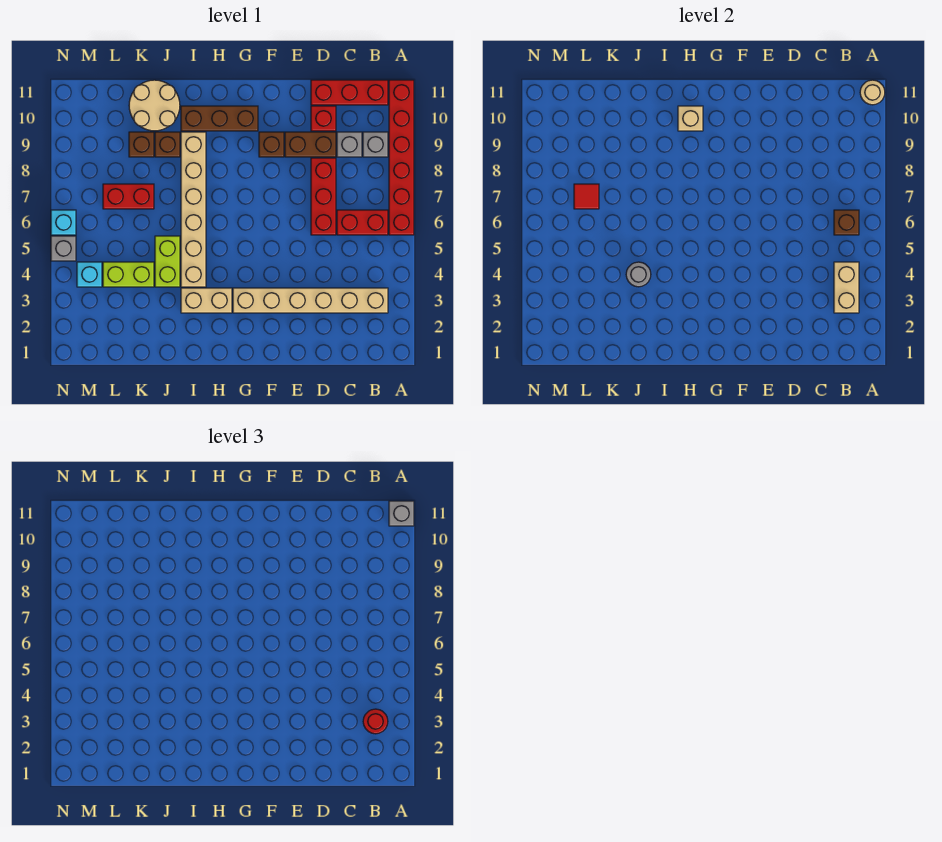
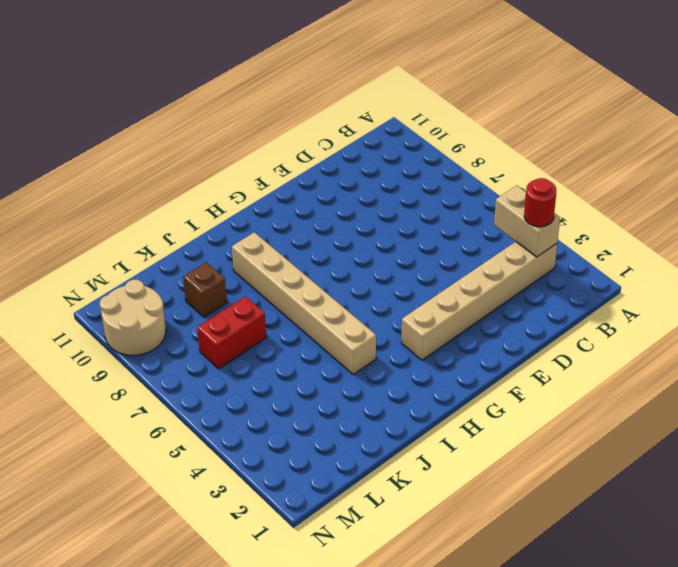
tan 2x2 round brick [99,280,166,355] -> tan 2x2 round brick moved to [129,80,180,131]
none -> red 1x6 brick [389,80,414,235]
none -> red 1x2 brick [337,210,388,235]
none -> grey 1x1 brick [363,132,388,157]
none -> red 1x3 brick [311,80,388,105]

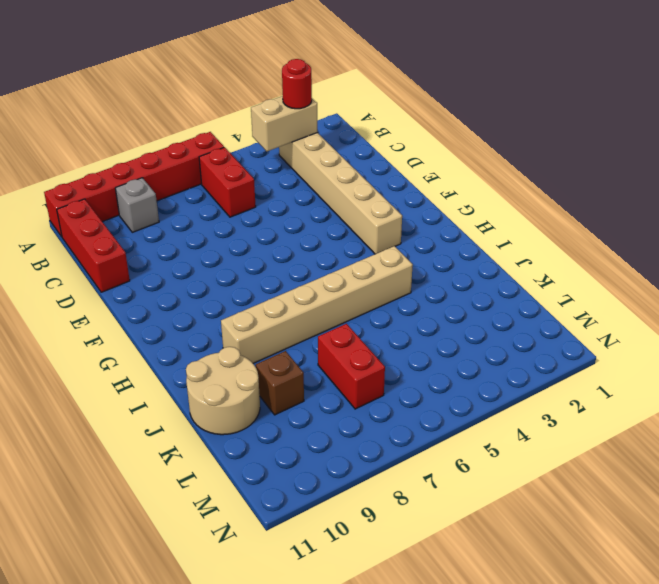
none -> grey 1x1 brick [337,132,362,157]
none -> red 1x3 brick [311,158,336,235]
none -> brown 1x2 brick [285,132,336,157]
none -> red 1x1 brick [311,106,336,131]

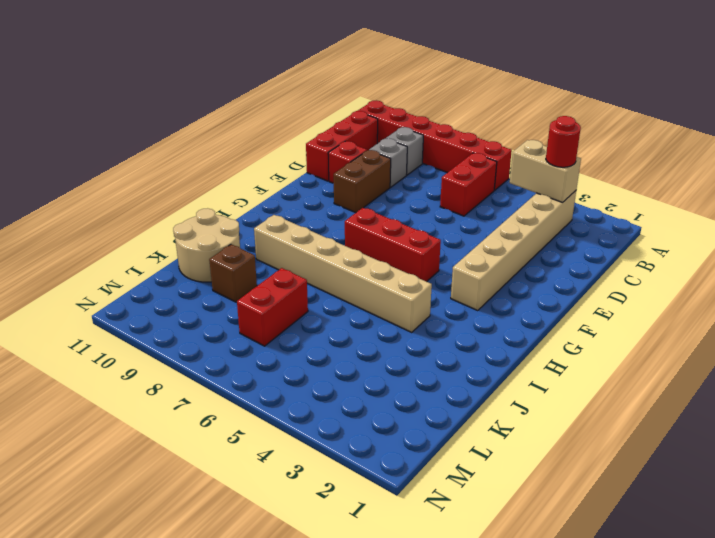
red 1x3 brick [345,208,441,282] -> red 1x3 brick moved to [311,158,336,235]
none -> brown 1x1 brick [259,132,284,157]
none -> brown 1x3 brick [181,106,258,131]
none -> tan 1x2 brick [181,288,232,313]
none -> lime 1x2 brick [155,236,180,287]

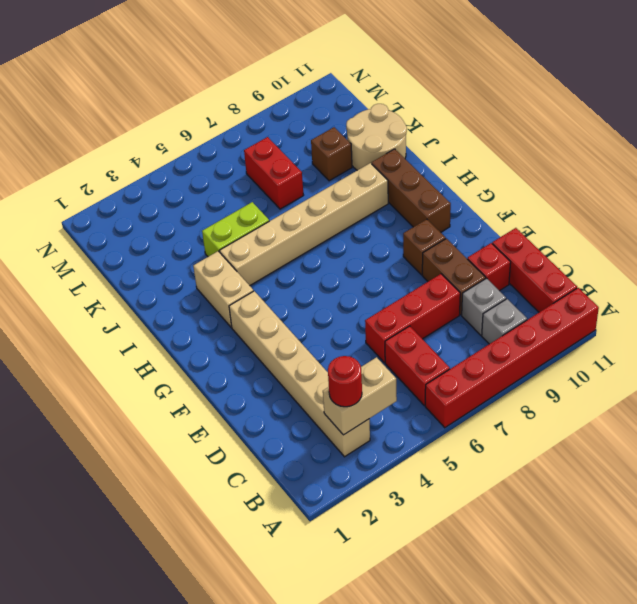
none -> brown 1x1 brick [155,132,180,157]
none -> lime 1x2 brick [103,262,154,287]
none -> cyan 1x1 brick [77,262,102,287]
none -> grey 1x1 brick [51,236,76,261]

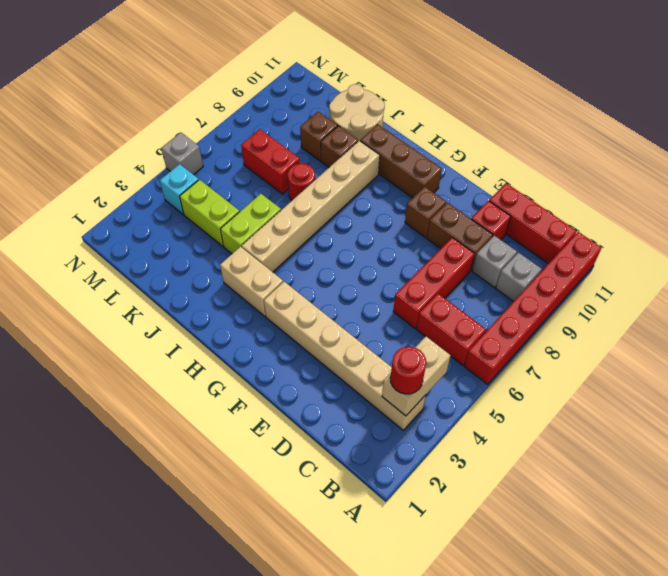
red 1x1 round brick [288,163,315,201] -> none
none -> cyan 1x1 brick [51,210,76,235]
none -> tan 1x1 round brick [860,80,885,105]
none -> brown 1x1 brick [834,210,859,235]
none -> tan 1x1 brick [678,106,703,131]

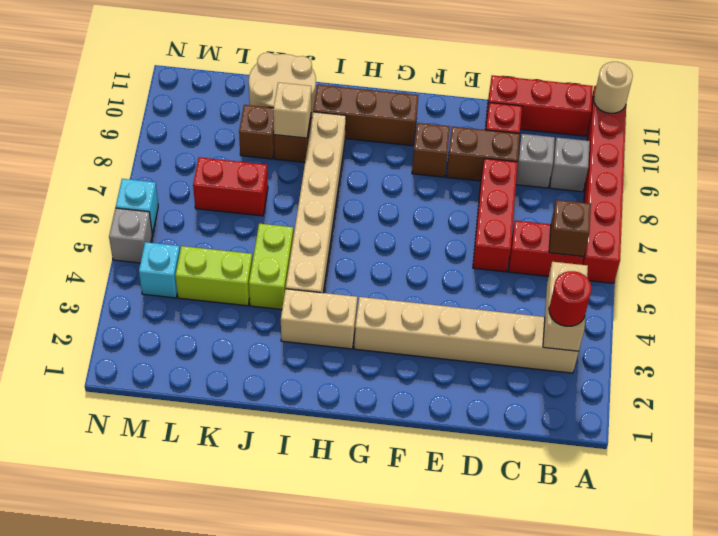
tan 1x1 brick [273,82,311,138] -> tan 1x1 brick moved to [678,106,703,131]
none -> grey 1x1 round brick [626,262,651,287]
none -> red 1x1 tile [574,184,599,209]
none -> grey 1x1 brick [389,501,414,526]

